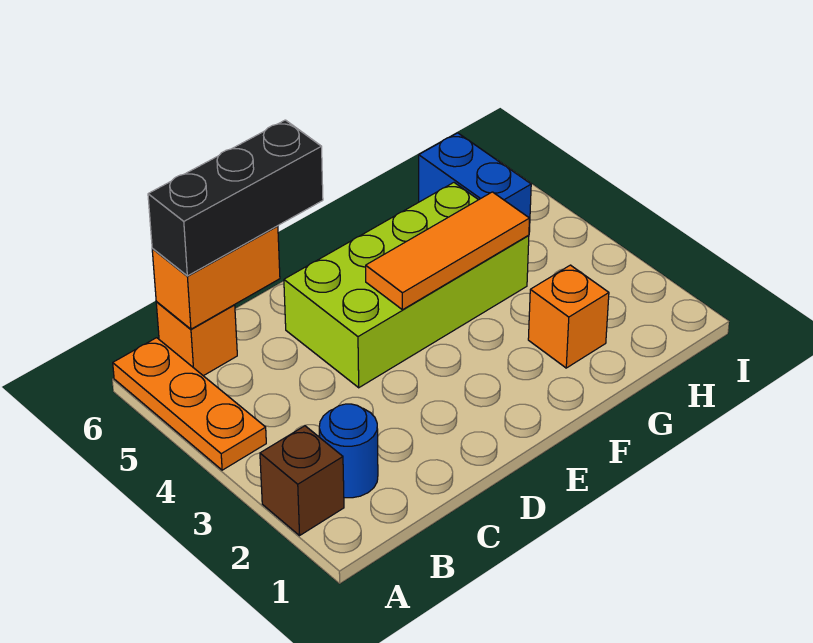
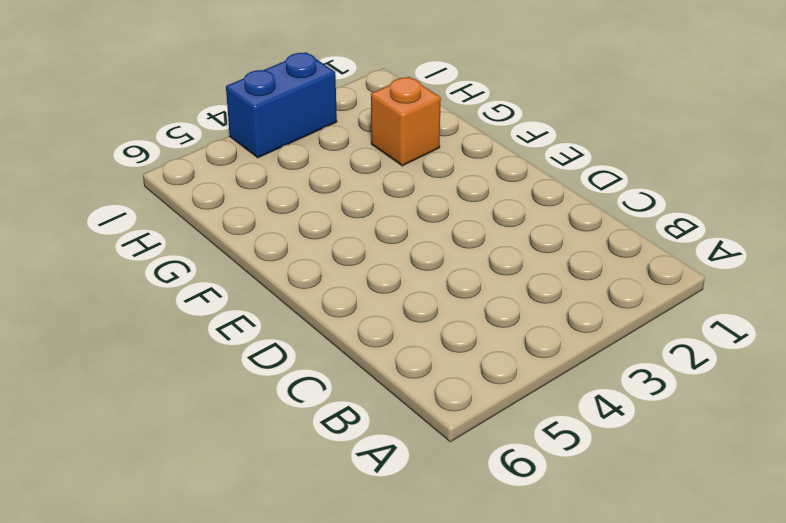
blue 1x2 brick [226,52,337,158] -> blue 1x2 brick moved to [419,133,531,232]
none -> brown 1x1 brick [260,426,344,535]
none -> orange 1x3 plate [113,338,266,470]

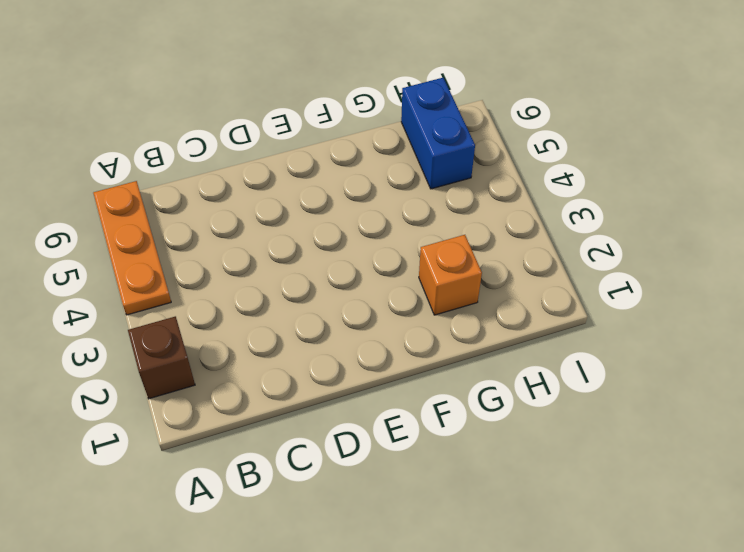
none -> blue 1x1 round brick [319,404,378,498]
none -> orange 1x1 brick [156,302,237,376]

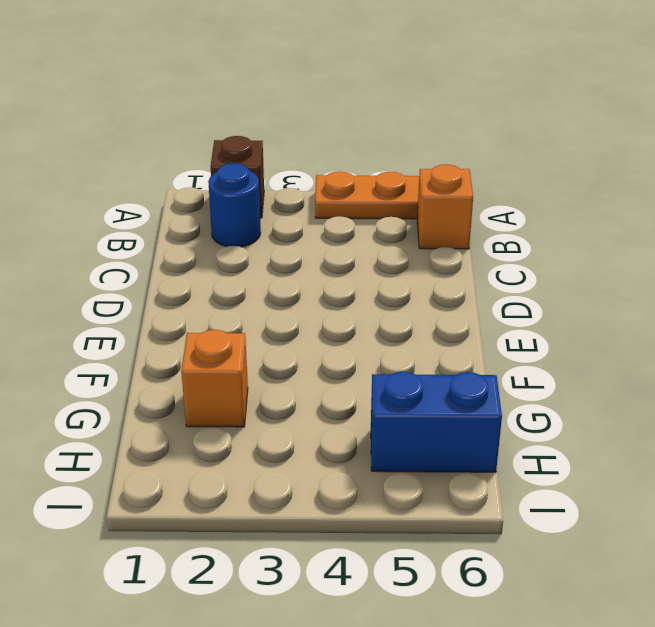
none -> lime 2x4 brick [284,183,529,388]
none -> orange 1x2 brick [152,226,280,329]

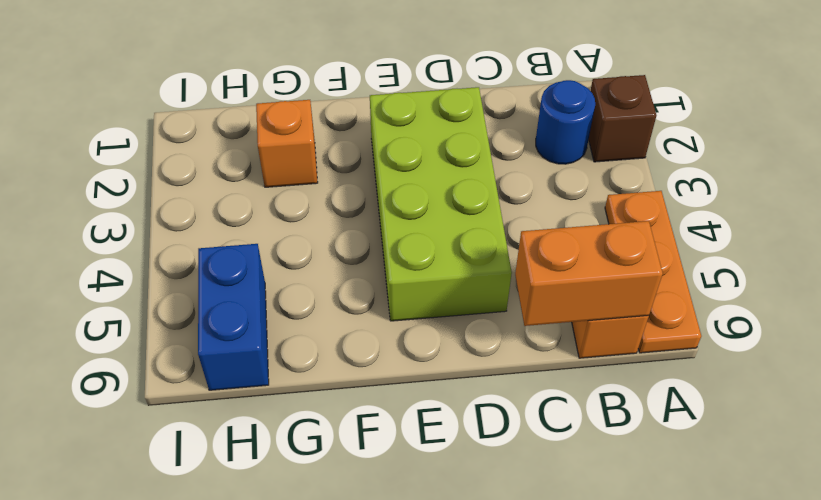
lime 2x4 brick [370,87,512,321] -> lime 2x4 brick turned to [284,183,529,388]
none -> orange 1x3 tile [366,192,529,310]
none -> black 1x3 brick [148,120,323,276]

